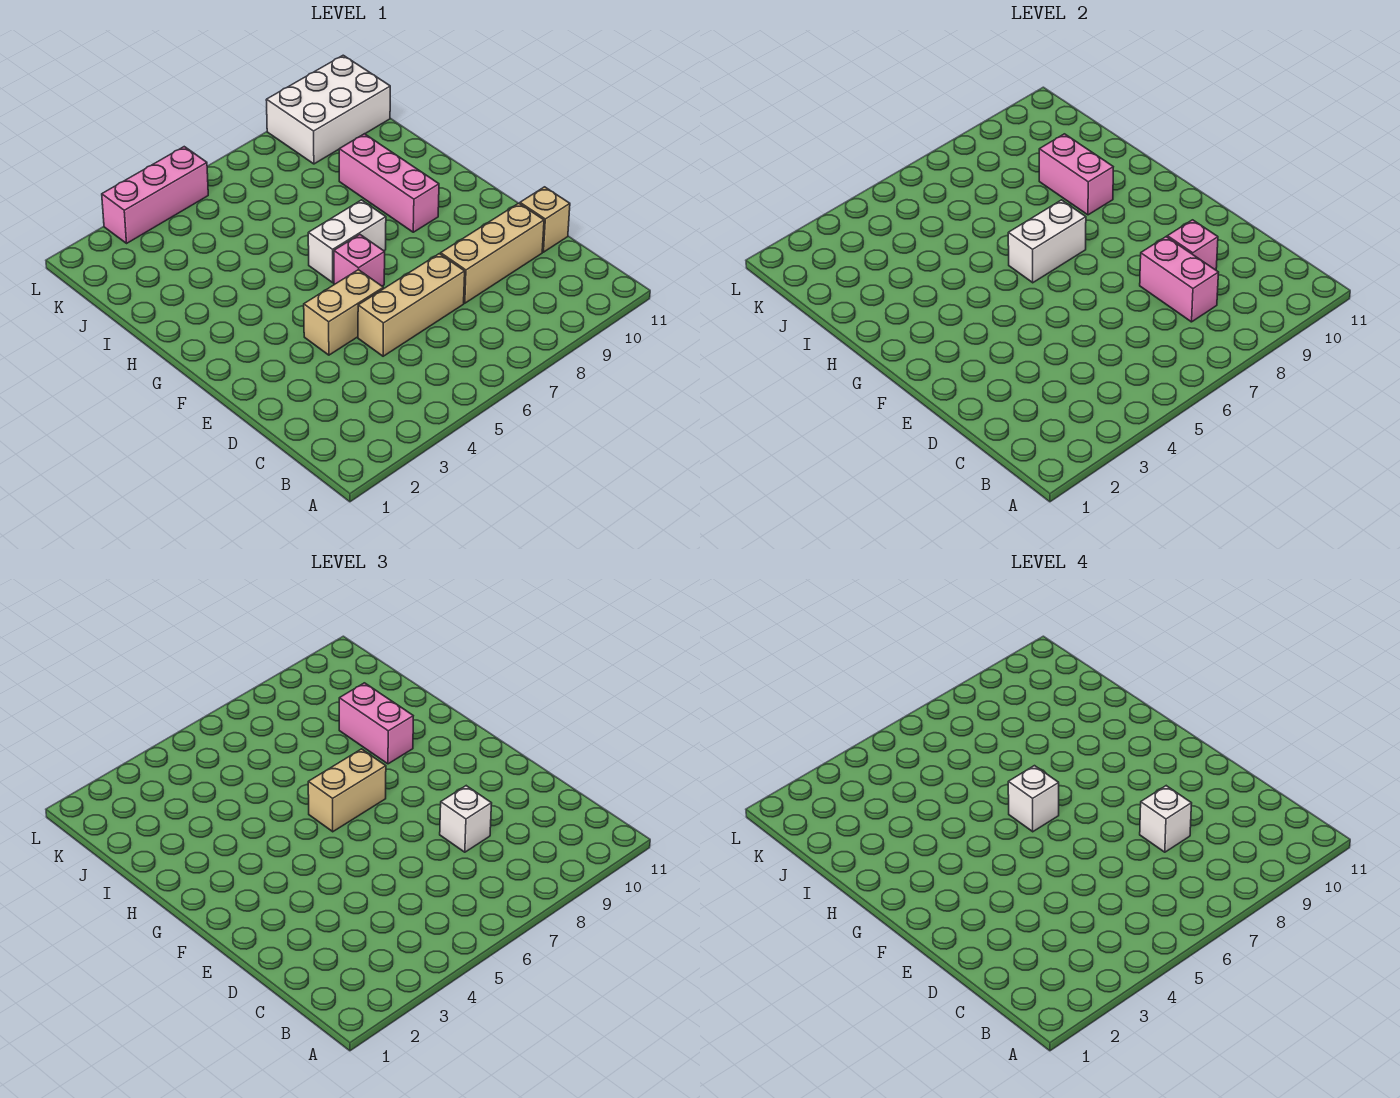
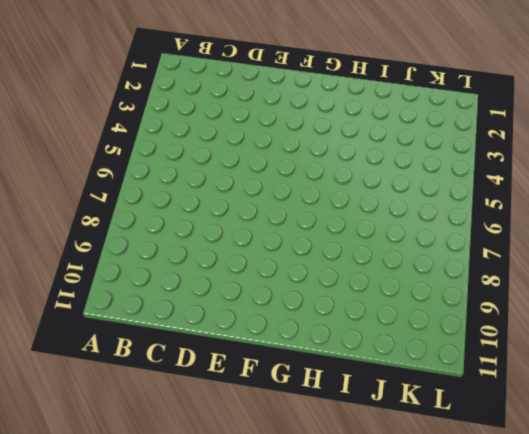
none -> tan 1x3 brick [358,254,465,356]
none -> tan 1x3 brick [441,203,544,303]
none -> tan 1x1 brick [520,187,570,252]

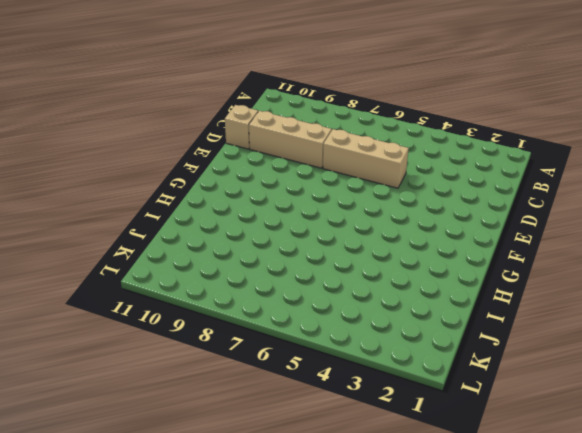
none -> tan 1x2 brick [304,270,383,355]
none -> pink 1x1 brick [334,235,385,286]
none -> white 1x2 brick [308,200,386,283]

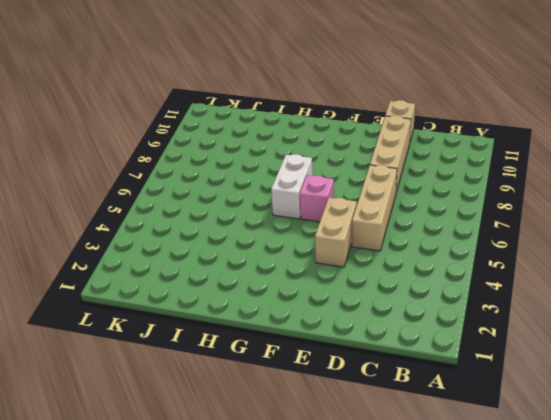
none -> pink 1x3 brick [339,134,439,232]
none -> white 2x3 brick [266,55,390,164]
none -> pink 1x3 brick [102,147,208,243]

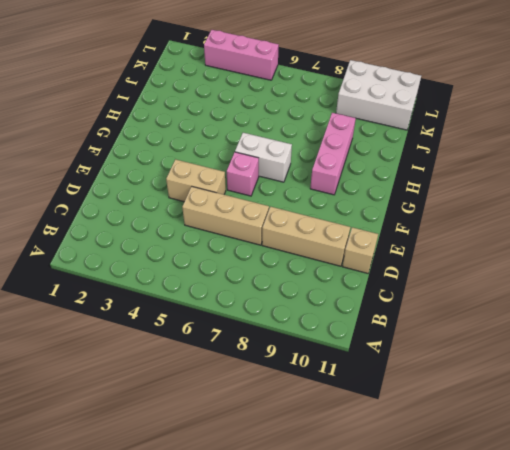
none -> pink 1x2 brick [1140,237,1219,322]
none -> pink 1x1 brick [1167,220,1218,270]
none -> white 1x2 brick [1008,200,1086,283]

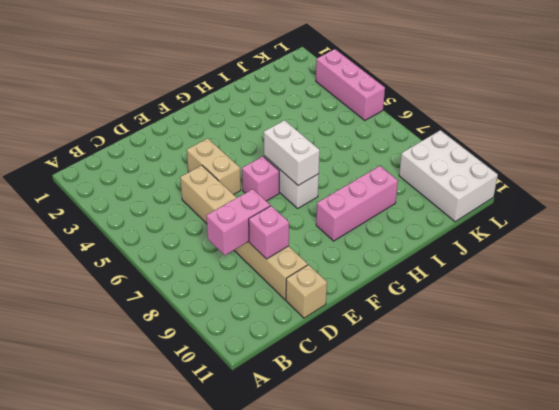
none -> pink 1x2 brick [1039,134,1113,215]
none -> white 1x1 brick [440,786,492,852]
none -> tan 1x2 brick [308,749,386,832]

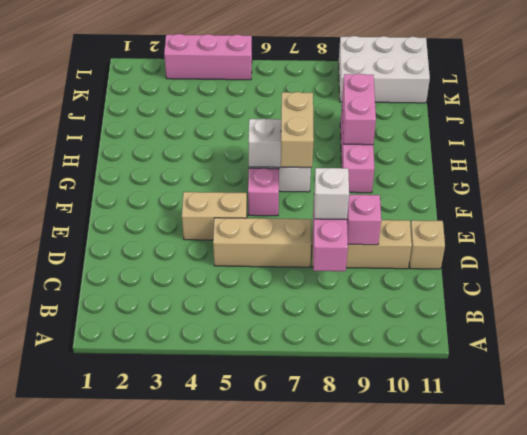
tan 1x2 brick [281,92,314,167] -> tan 1x2 brick turned to [308,749,386,832]
none -> pink 1x2 brick [339,683,413,764]
none -> white 1x1 brick [1140,786,1192,852]
none -> white 1x1 brick [1008,766,1059,832]

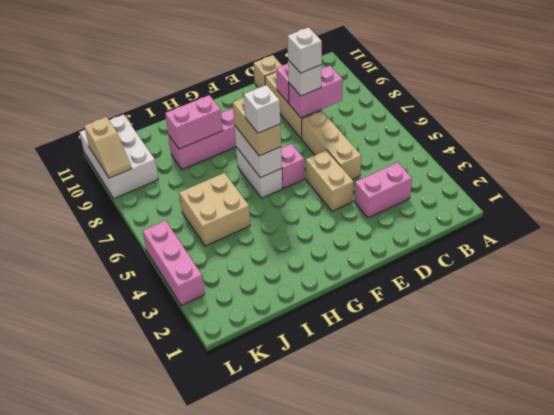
pink 1x2 brick [354,163,412,218] -> pink 1x2 brick moved to [339,683,413,764]
tan 2x2 brick [179,173,250,246] -> none
tan 1x2 slope [84,117,131,178] -> none

